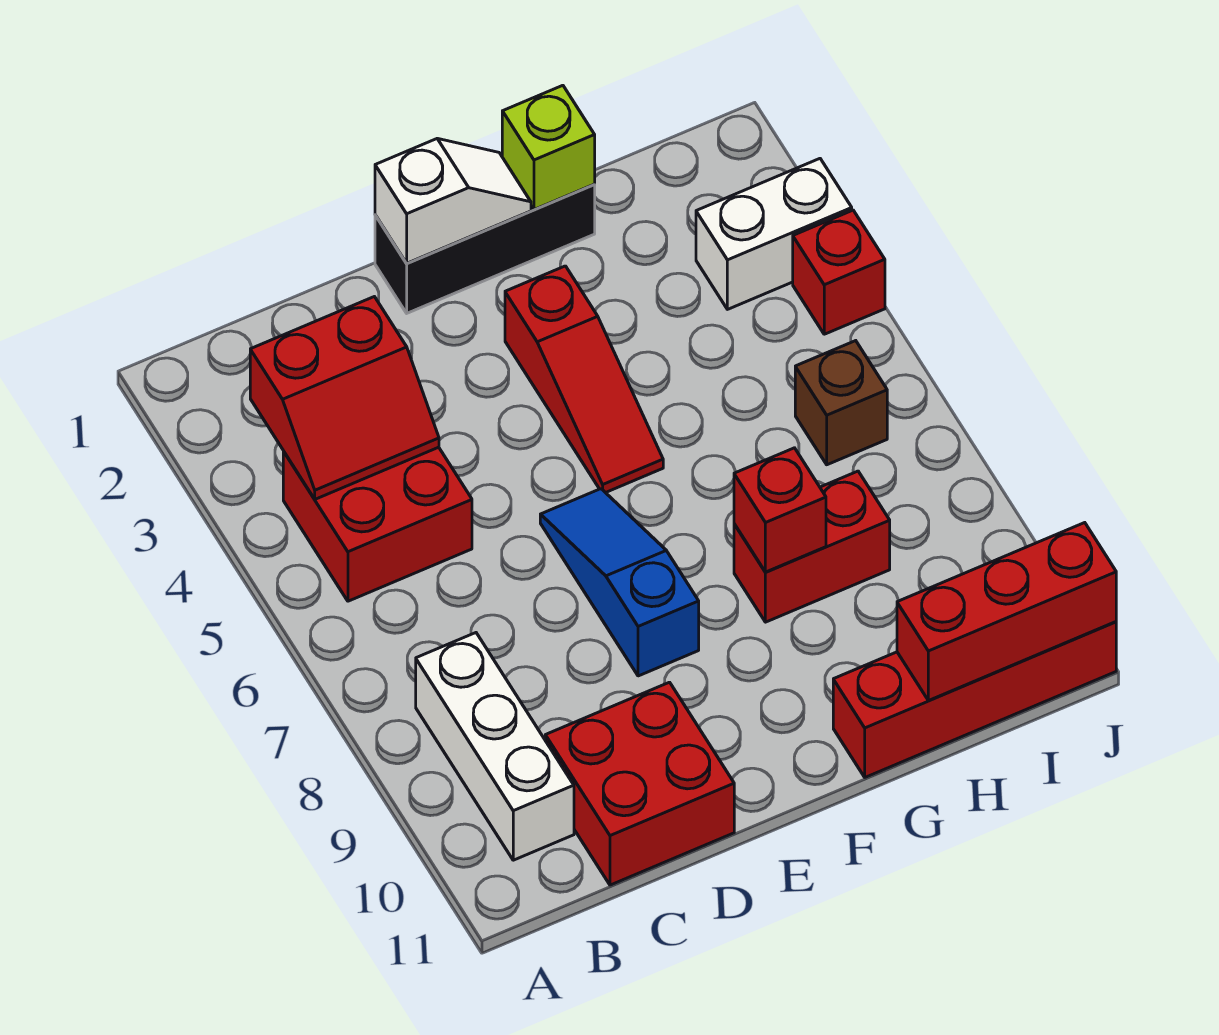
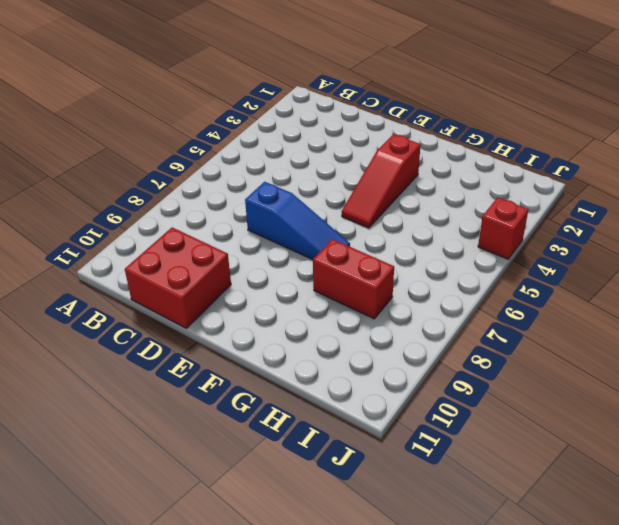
blue 1x3 slope [245,182,350,260] -> blue 1x3 slope turned to [540,489,699,676]
none -> red 2x2 brick [283,447,472,601]
none -> white 1x3 brick [416,633,574,860]
none -> black 1x3 brick [375,185,595,313]

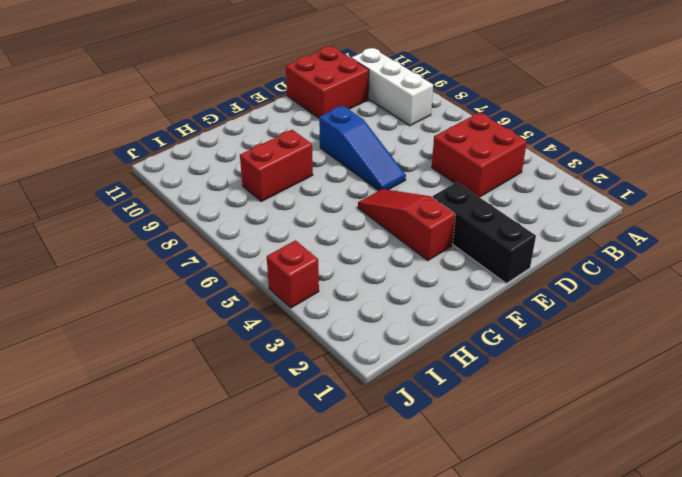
black 1x3 brick [433,182,536,283] -> black 1x3 brick turned to [375,185,595,313]
none -> red 1x4 brick [833,622,1116,777]
none -> white 1x2 brick [696,159,852,309]
none -> brown 1x1 brick [795,341,887,465]

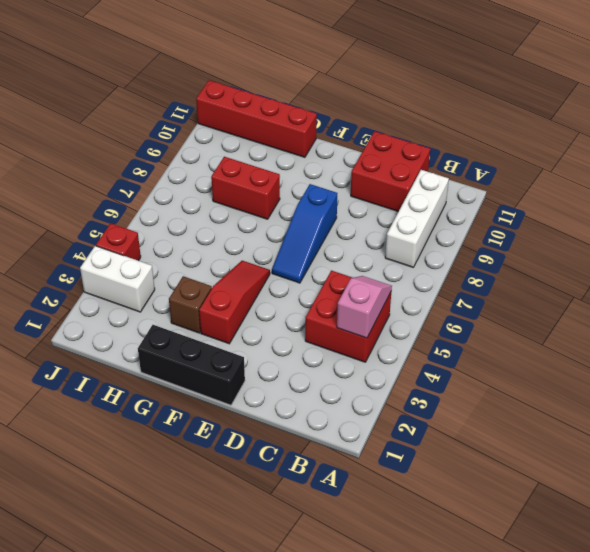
pink 1x2 slope [337,276,392,338] -> red 2x2 slope [250,297,439,499]
brown 1x1 brick [169,276,212,333] -> brown 1x1 brick moved to [795,341,887,465]
none -> white 1x2 slope [375,139,531,263]
none -> lime 1x1 brick [502,85,595,210]
none -> red 1x1 brick [734,448,826,572]

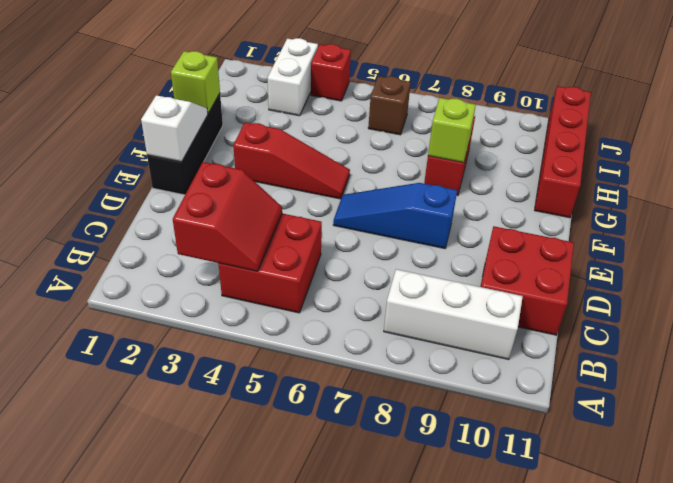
lime 1x1 brick [428,98,476,163] -> red 1x1 brick [734,448,826,572]
none -> red 1x3 brick [897,523,1116,701]

